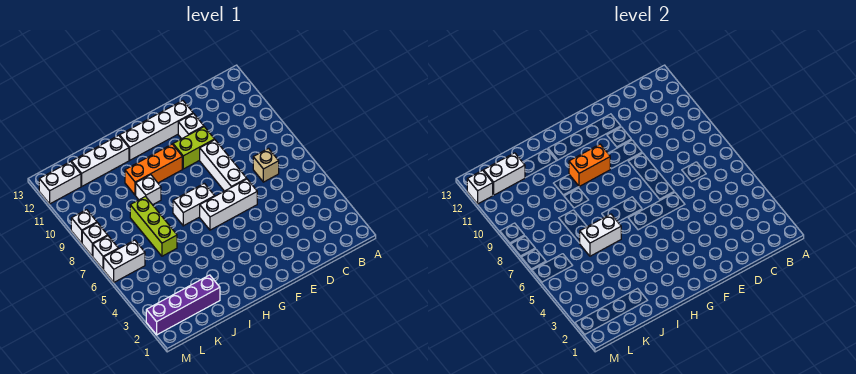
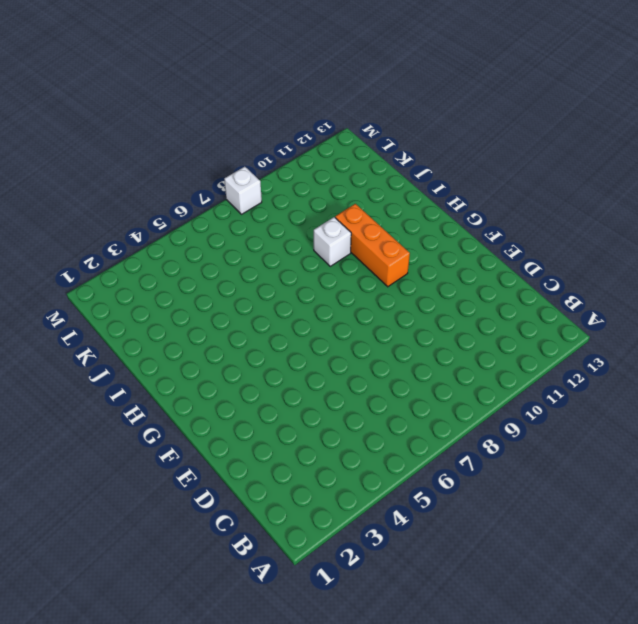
none -> tan 1x1 brick [253,149,279,182]
none -> white 1x3 brick [200,179,257,230]
none -> white 1x3 brick [200,140,247,191]

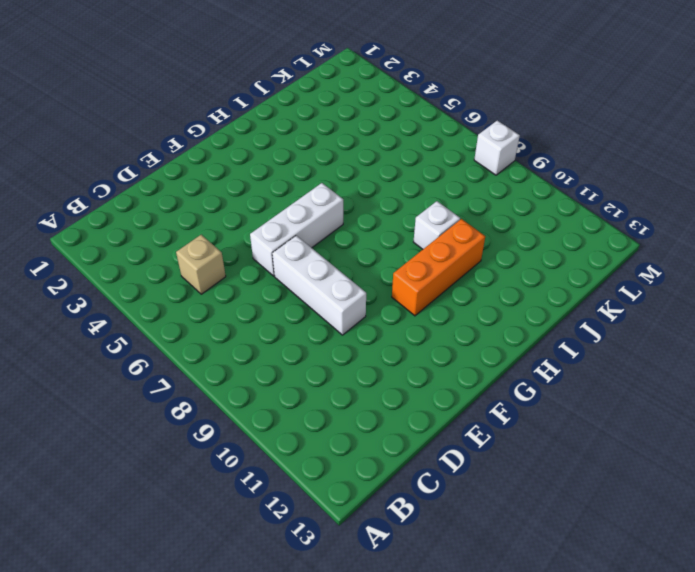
tan 1x1 brick [176,235,226,294] -> tan 1x1 brick moved to [253,149,279,182]
none -> lime 1x2 brick [173,127,215,169]
none -> white 1x1 brick [178,114,204,139]
none -> white 1x4 brick [120,101,193,160]

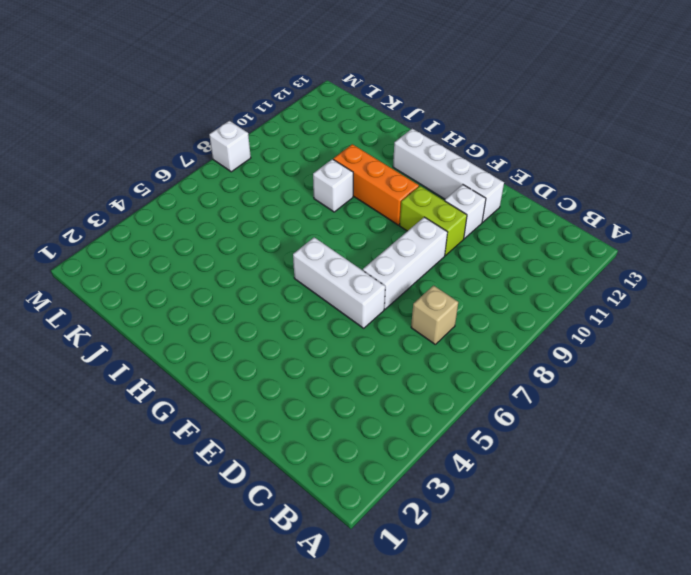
none -> white 1x2 brick [173,183,215,226]
none -> white 1x3 brick [71,135,129,186]
none -> purple 1x4 brick [146,275,220,335]

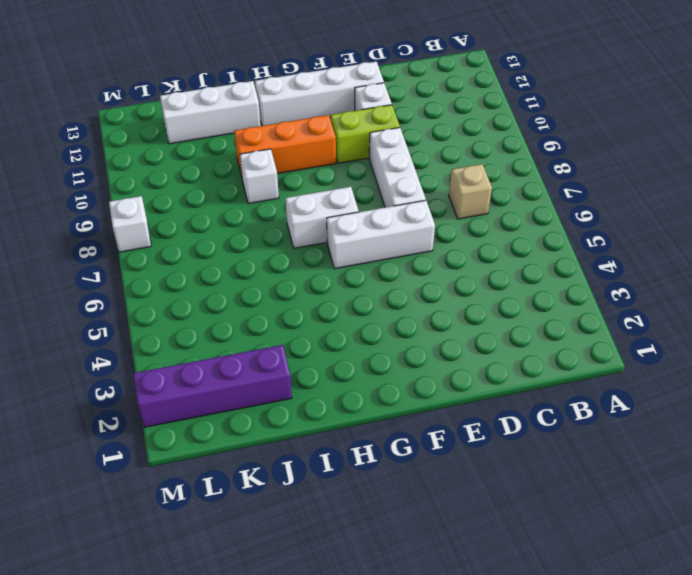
none -> lime 1x3 brick [130,196,177,256]
none -> white 1x2 brick [104,240,145,282]
none -> white 1x2 brick [39,162,81,204]

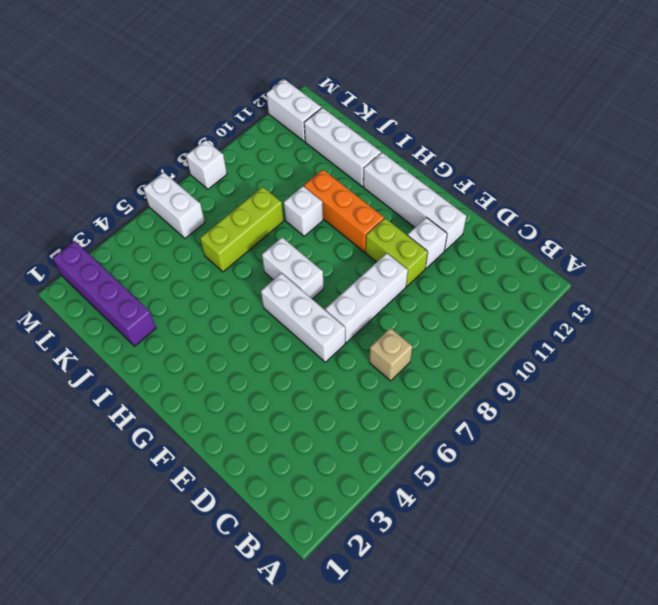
none -> white 1x1 brick [93,236,118,269]
none -> white 1x1 brick [71,210,97,243]
none -> orange 1x2 brick [569,144,610,187]

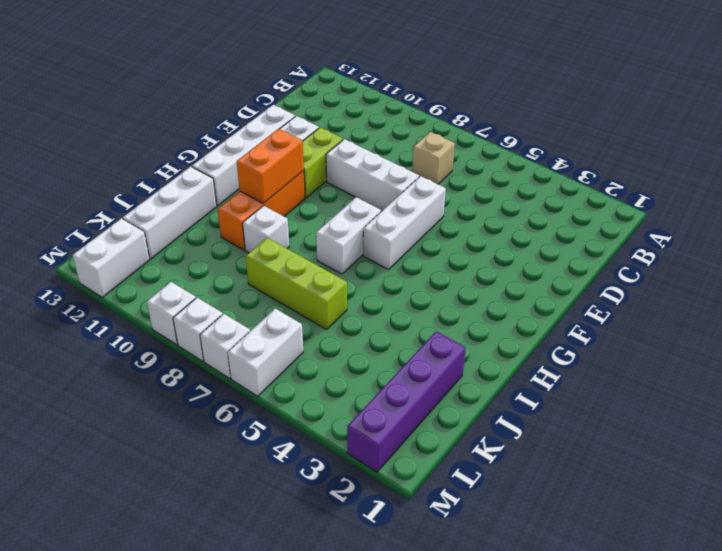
none -> white 1x2 brick [580,214,621,256]
none -> white 1x2 brick [483,153,525,195]
none -> white 1x1 brick [467,170,493,204]

